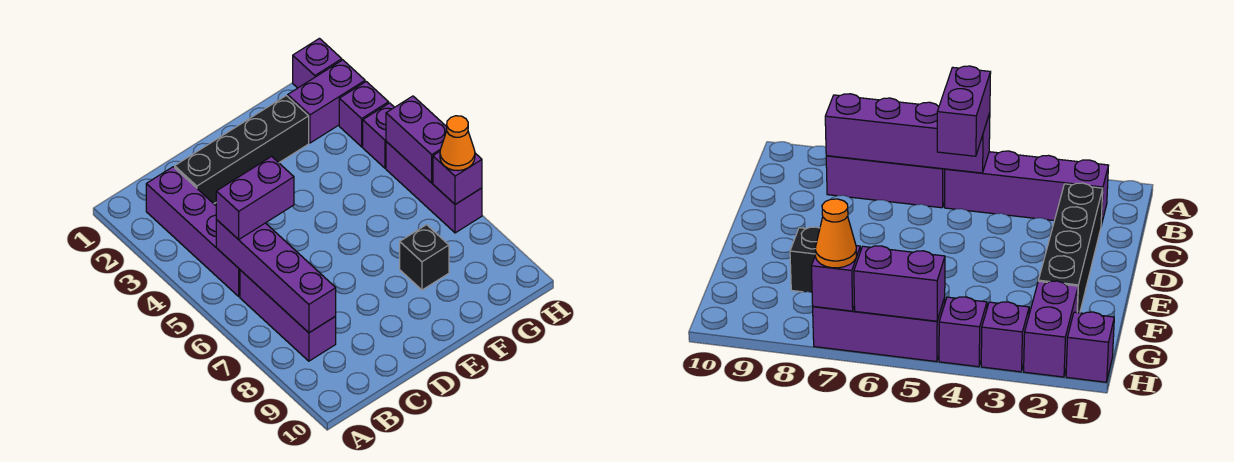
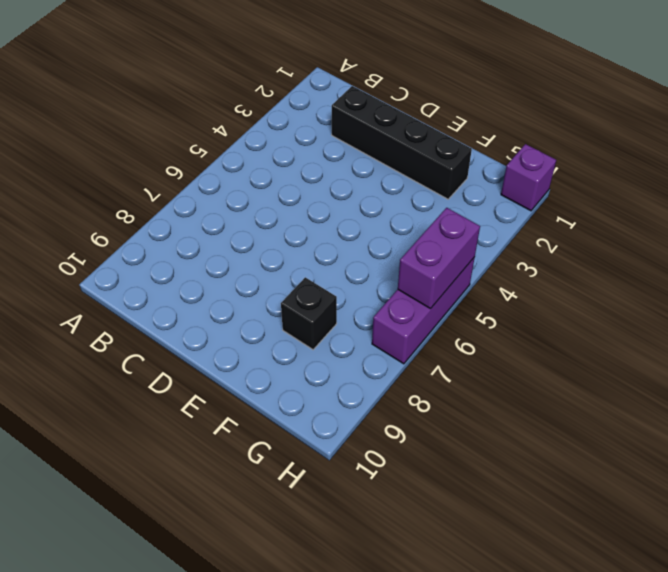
none -> purple 1x4 brick [146,167,240,296]
none -> purple 1x3 brick [240,270,336,361]
none -> purple 1x2 brick [288,60,365,143]

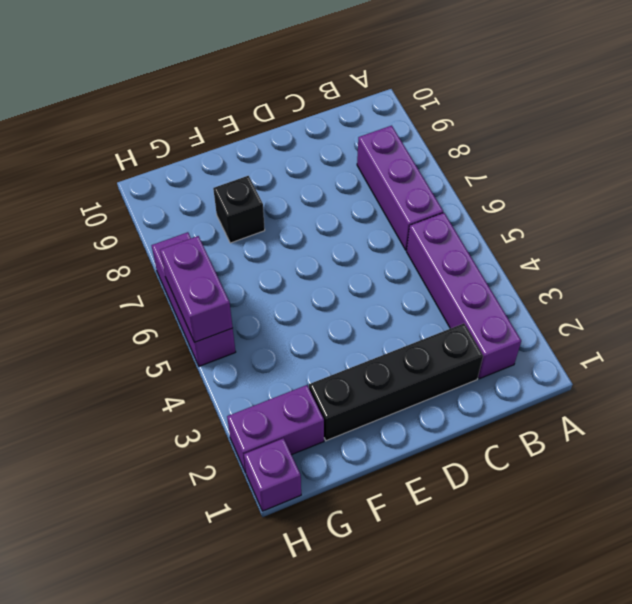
none -> purple 1x1 brick [339,82,389,147]
none -> purple 1x1 brick [363,103,394,168]
none -> purple 1x4 brick [216,220,336,333]

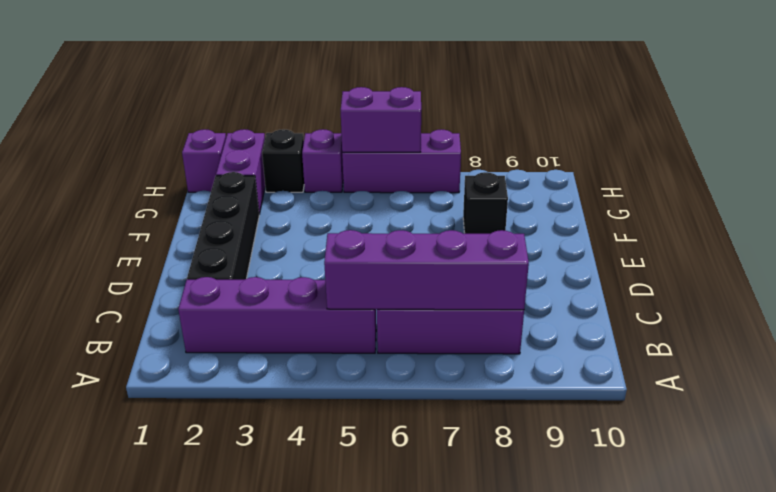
black 1x1 brick [262,129,304,192] -> purple 1x1 brick [339,82,389,147]
none -> purple 1x1 brick [433,152,482,204]
none -> purple 1x2 brick [216,156,294,240]
none -> orange 1x1 cone [440,116,475,171]

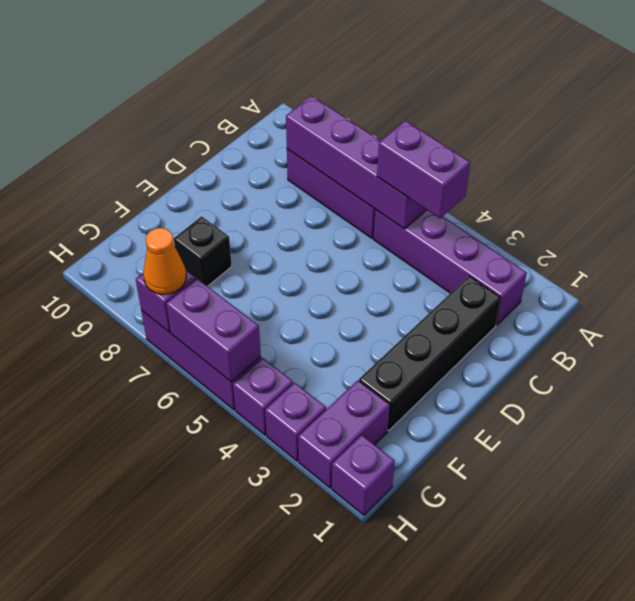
purple 1x2 brick [377,121,470,219] -> purple 1x2 brick turned to [216,156,294,240]

